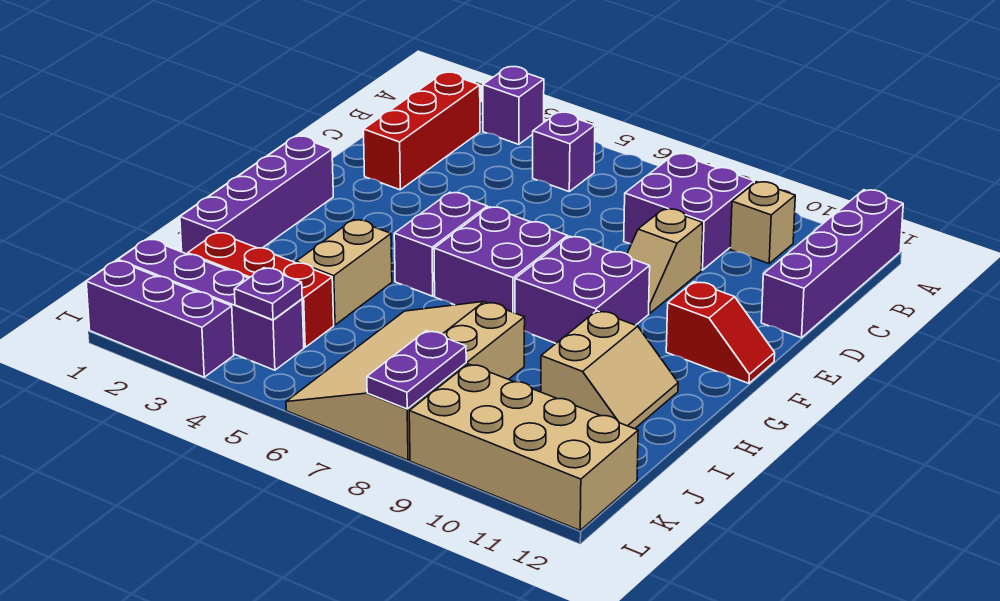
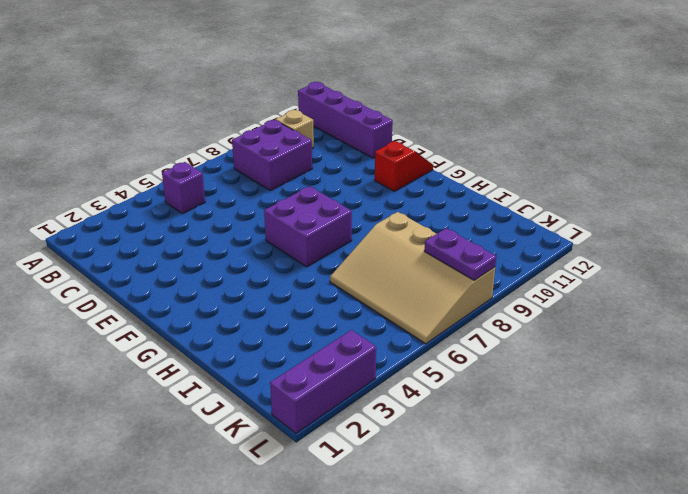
none -> purple 1x1 brick [483,67,544,144]
none -> red 1x3 brick [364,72,480,190]
none -> tan 1x2 slope [627,209,703,313]

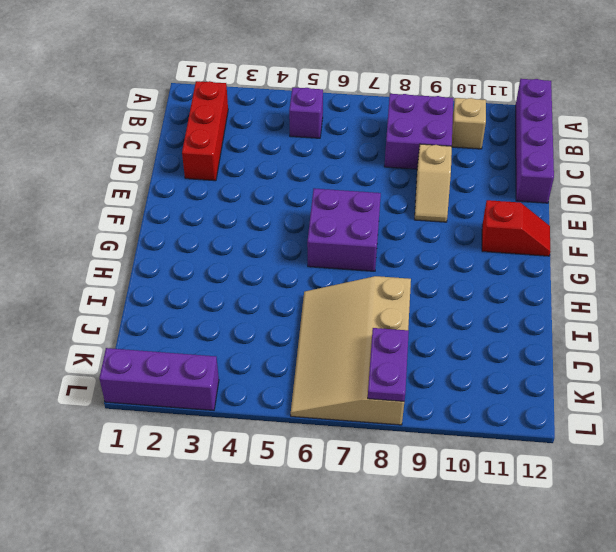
none -> purple 1x1 brick [483,67,544,144]
none -> purple 1x4 brick [180,136,333,254]
none -> purple 1x2 brick [394,192,487,296]

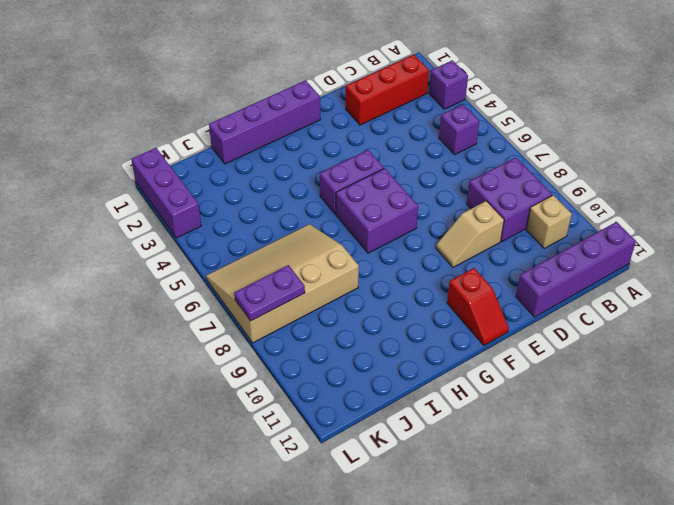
none -> purple 2x2 brick [515,236,650,343]
none -> tan 1x2 brick [296,220,392,325]
none -> tan 2x2 slope [541,311,678,429]

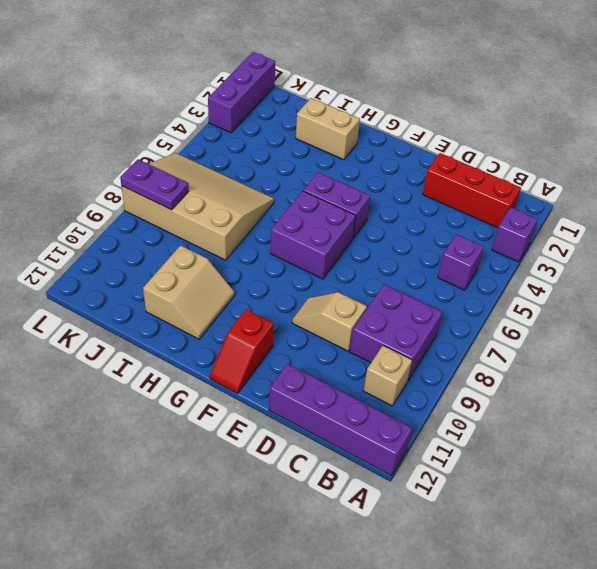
tan 1x2 brick [296,98,360,160] -> tan 1x2 brick moved to [296,220,392,325]
tan 2x2 slope [143,245,235,339] -> tan 2x2 slope turned to [541,311,678,429]
none -> purple 1x4 brick [180,136,333,254]
none -> purple 2x2 brick [515,236,650,343]
none -> red 1x3 brick [188,232,334,347]

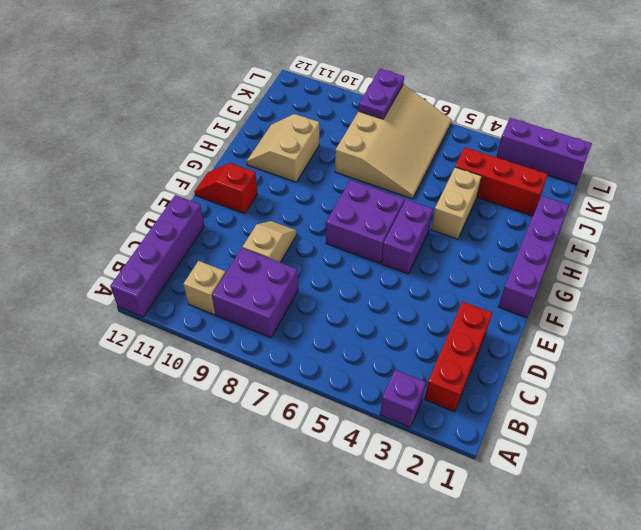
none -> purple 1x1 brick [533,112,595,191]
none -> purple 2x2 brick [515,236,650,343]
none -> purple 1x4 brick [118,239,304,370]

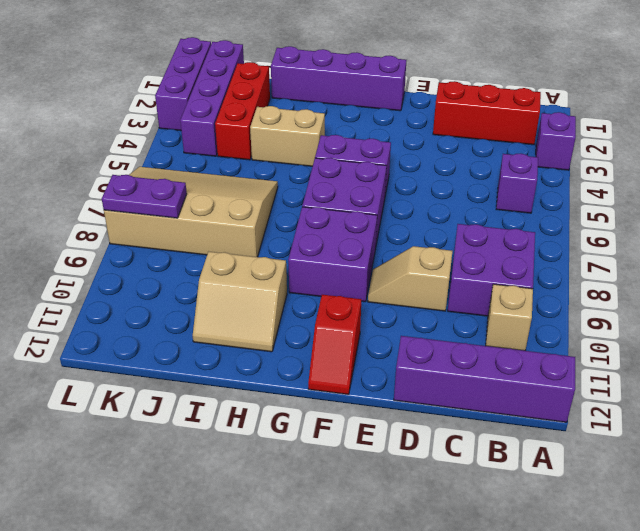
none -> tan 2x4 brick [409,364,638,530]
none -> purple 1x1 plate [234,268,302,320]

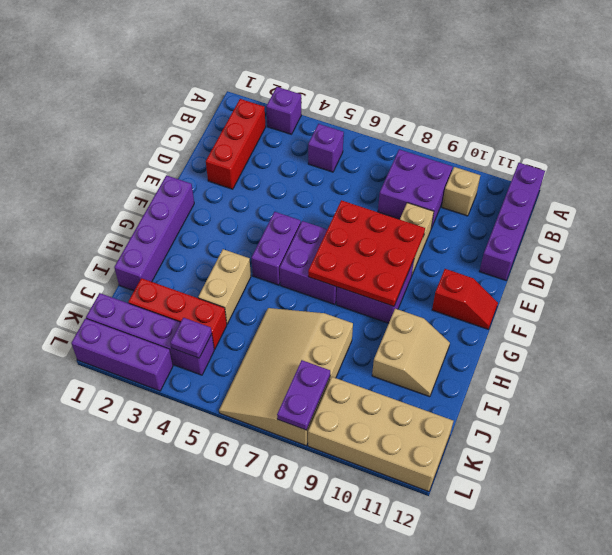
red 3x3 plate [308,200,425,306] -> none

